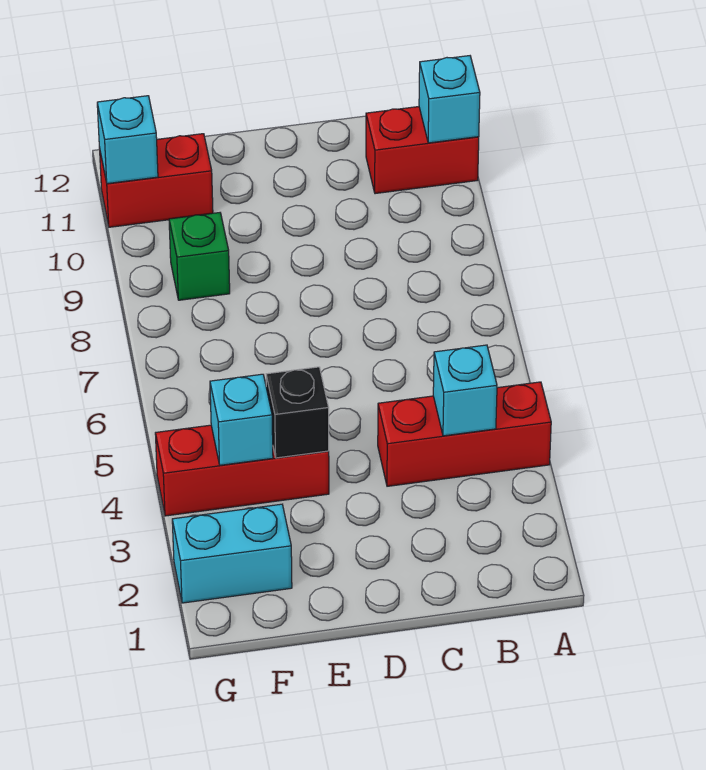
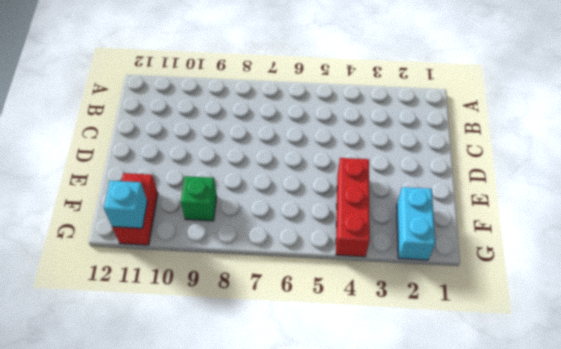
none -> red 1x3 brick [378,382,551,486]
none -> red 1x2 brick [366,107,479,194]

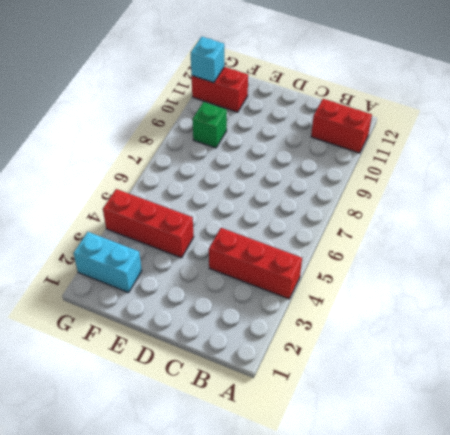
none -> cyan 1x1 brick [419,56,480,143]
none -> cyan 1x1 brick [433,345,497,436]

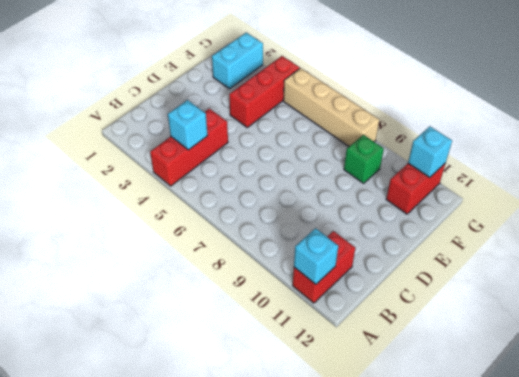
tan 1x4 brick [283,68,379,146] -> none
none -> black 1x1 brick [266,367,329,458]
none -> cyan 1x1 brick [210,374,273,465]

